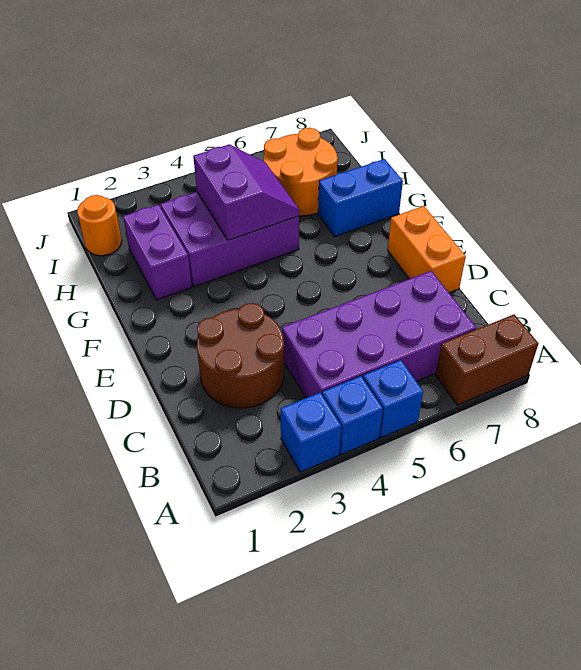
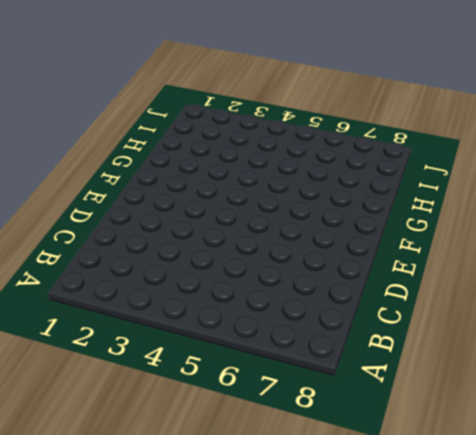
none -> blue 1x1 brick [281,393,341,472]
none -> blue 1x1 brick [322,376,383,455]
none -> blue 1x1 brick [363,360,423,438]

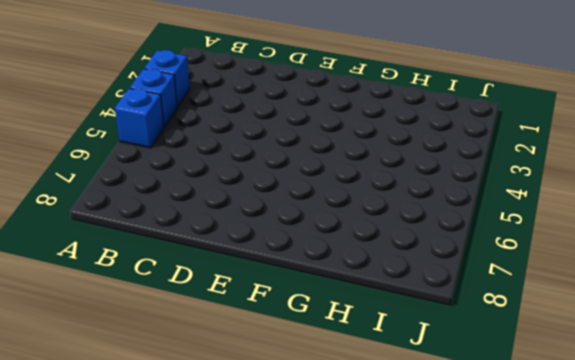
none -> brown 1x2 brick [436,314,539,405]
none -> purple 2x4 brick [282,271,476,398]
none -> brown 2x2 round brick [197,303,284,408]

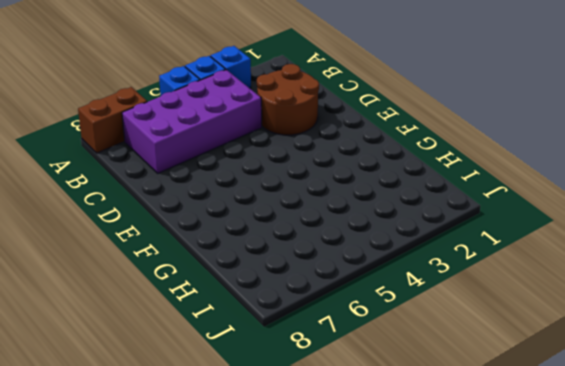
none -> orange 1x2 brick [388,206,466,293]
none -> purple 1x2 brick [123,205,192,300]
none -> purple 2x3 brick [161,192,299,286]

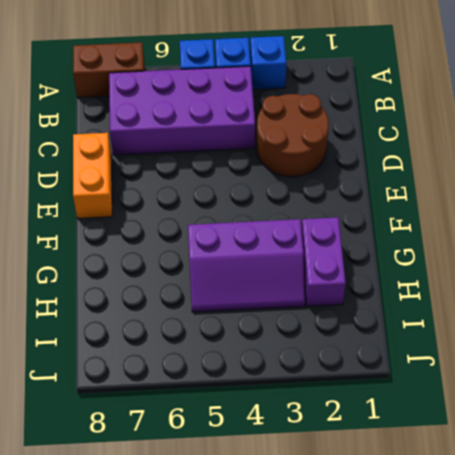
purple 2x3 slope [188,219,305,312] -> purple 2x3 brick [161,192,299,286]
none -> blue 1x2 brick [318,159,403,237]
none -> orange 2x2 round brick [264,128,338,216]
none -> orange 1x1 round brick [77,195,122,256]

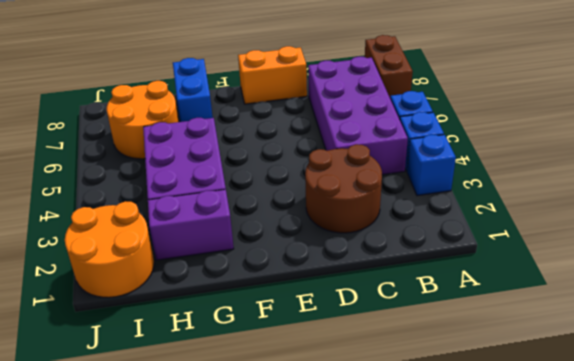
orange 2x2 round brick [65,201,154,298] -> orange 1x1 round brick [77,195,122,256]
none -> purple 2x2 slope [193,144,299,240]

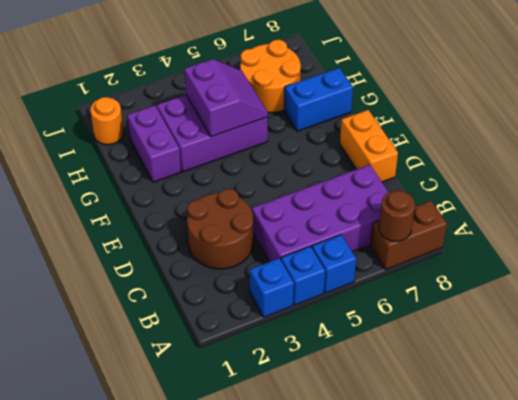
brown 1x1 round brick [379,191,415,241] -> none

